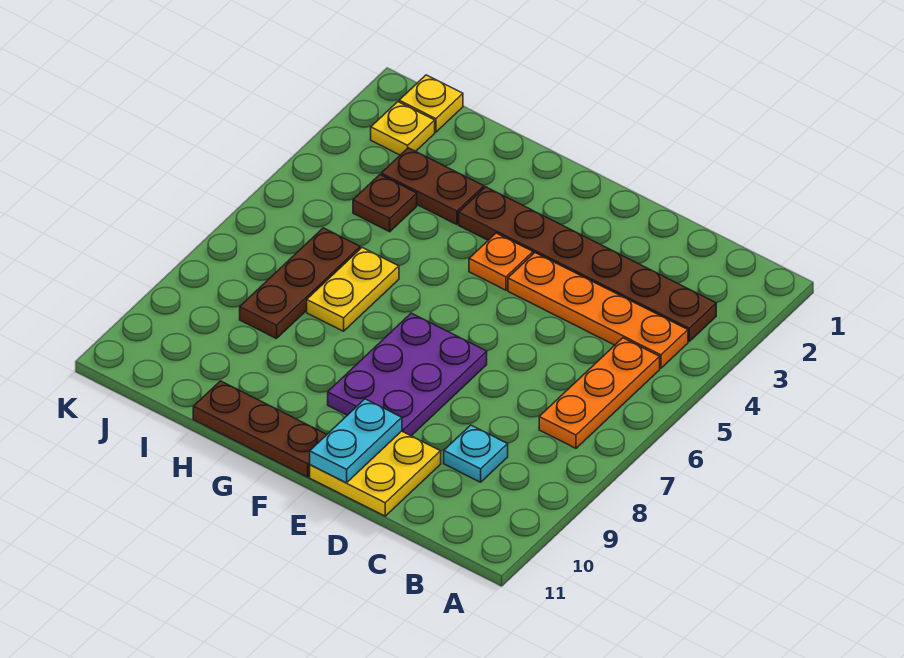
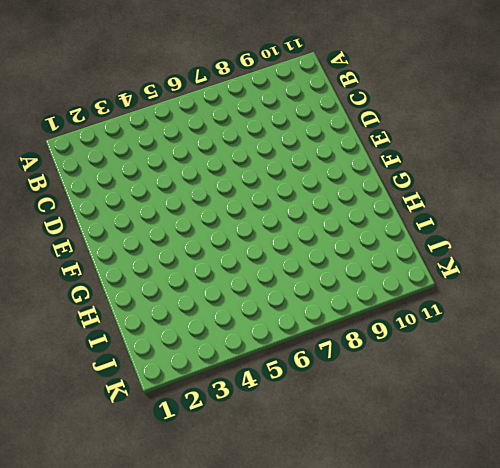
none -> brown 1x6 plate [459,187,716,341]
none -> orange 1x4 plate [508,253,688,368]
none -> orange 1x3 plate [539,338,660,448]

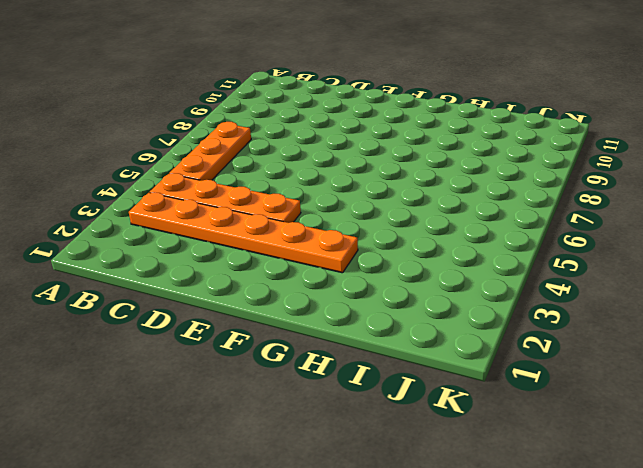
orange 1x6 plate [129,192,358,273] -> brown 1x6 plate [459,187,716,341]
none -> cyan 1x1 plate [444,425,508,482]
none -> yellow 2x2 plate [310,431,441,516]
none -> purple 2x3 plate [328,313,487,436]

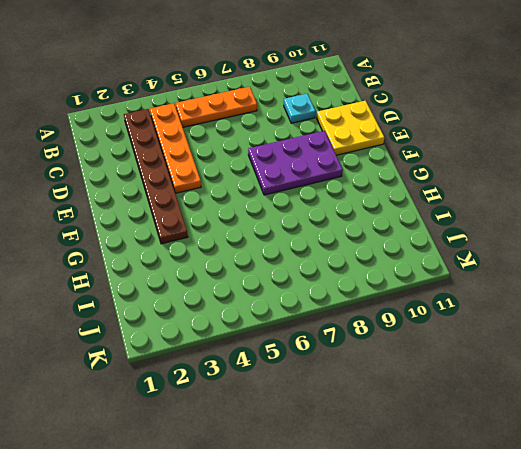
none -> orange 1x1 plate [469,233,533,290]
none -> brown 1x3 plate [193,381,327,477]
none -> brown 1x2 plate [381,148,484,225]

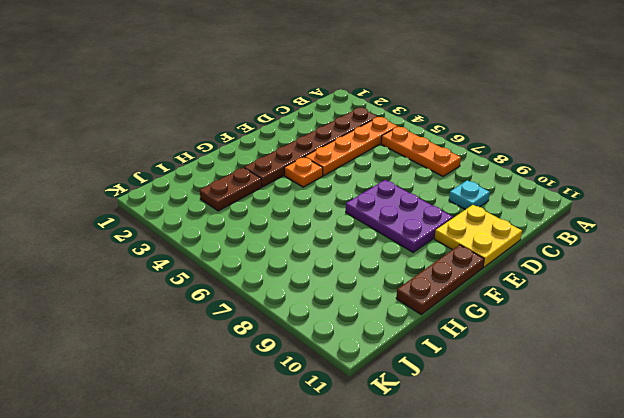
none -> yellow 1x2 plate [307,248,399,331]
none -> brown 1x1 plate [353,175,417,232]
none -> brown 1x3 plate [240,228,360,339]

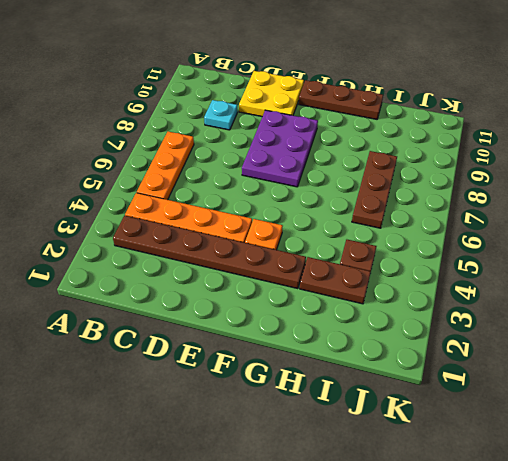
none -> yellow 1x2 plate [307,248,399,331]
none -> yellow 1x1 plate [399,75,463,132]
none -> yellow 1x1 plate [371,102,435,155]

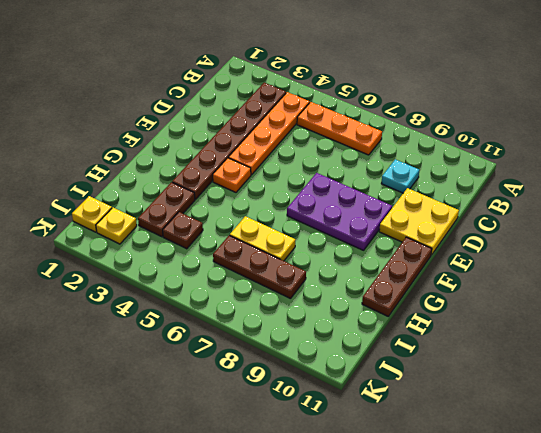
none -> cyan 1x2 plate [310,399,402,483]

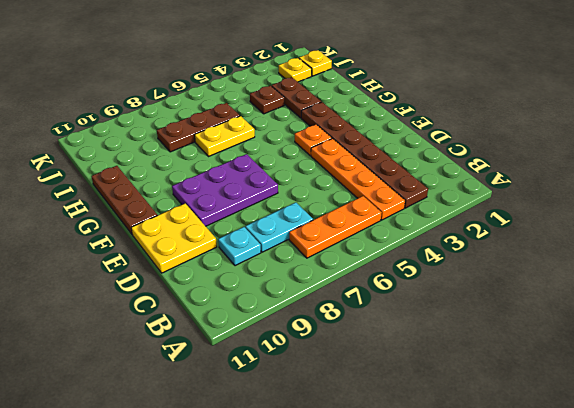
cyan 1x2 plate [245,202,313,252] -> cyan 1x2 plate moved to [310,399,402,483]

